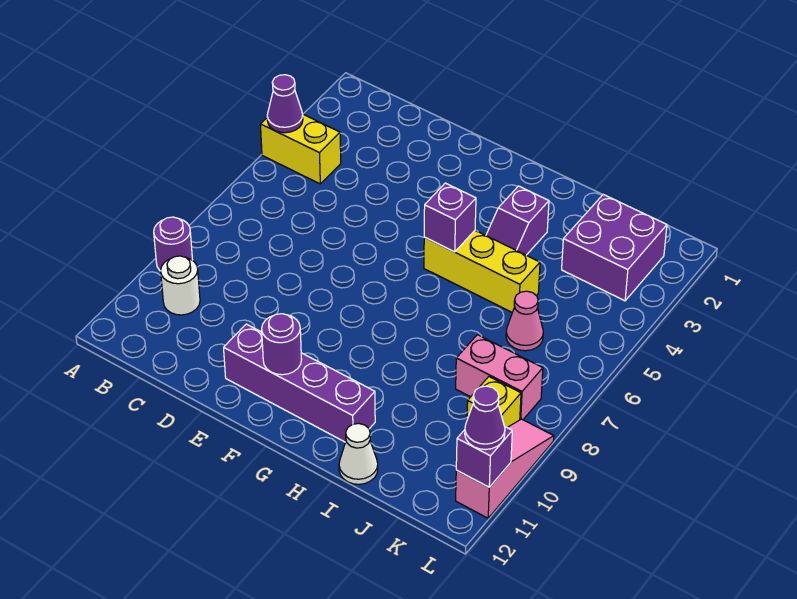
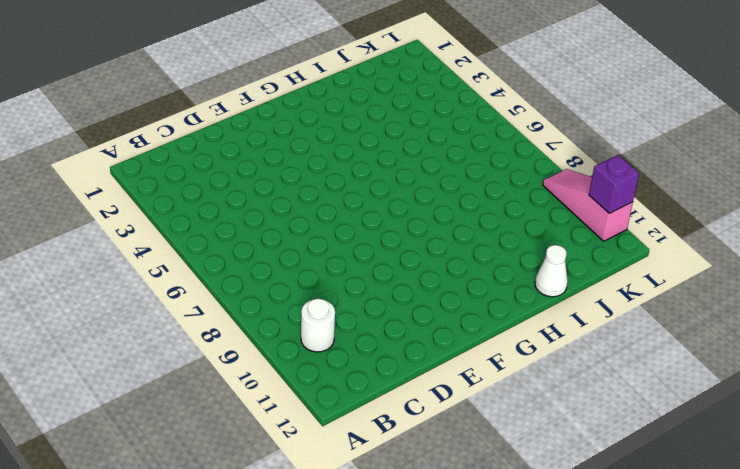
none -> yellow 1x2 brick [260,114,341,184]
none -> purple 1x1 round brick [154,217,193,271]
none -> purple 1x4 brick [224,324,375,442]

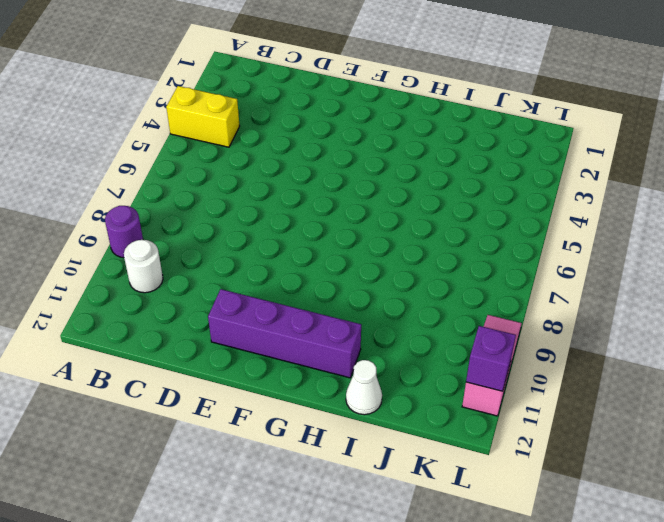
none -> yellow 1x3 brick [424,231,540,312]
none -> purple 1x2 slope [486,186,549,255]
none -> purple 2x2 brick [562,195,667,301]

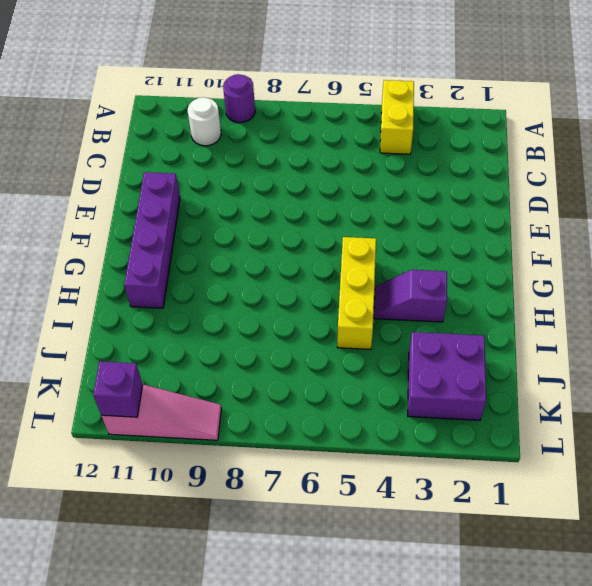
none -> white 1x1 cone [339,424,378,484]
none -> pink 1x1 cone [506,291,543,351]
none -> pink 1x2 brick [456,335,543,420]

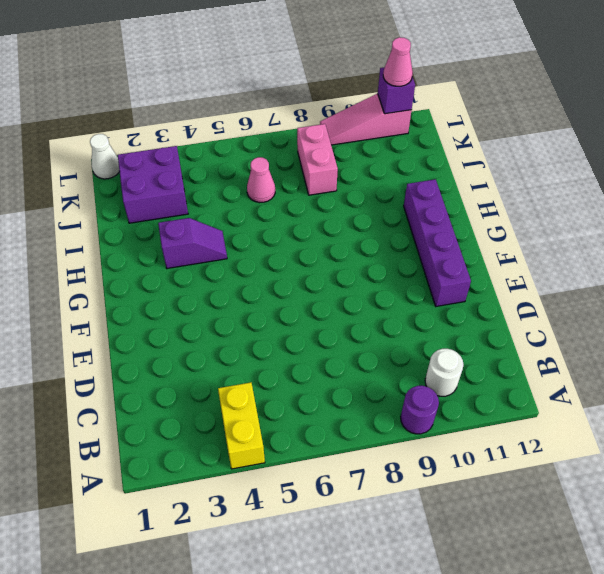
white 1x1 cone [90,134,120,179] -> white 1x1 cone moved to [339,424,378,484]
pink 1x1 cone [383,37,413,86] -> purple 1x1 cone [465,386,505,450]
none -> yellow 1x3 brick [424,231,540,312]
none -> yellow 1x1 brick [467,377,521,427]
none -> purple 1x1 cone [267,75,303,133]

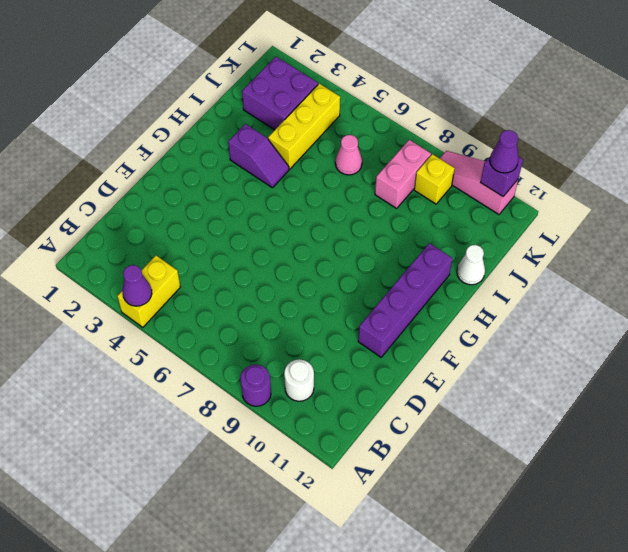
yellow 1x3 brick [268,84,340,169] -> yellow 1x3 brick moved to [424,231,540,312]
none -> purple 1x1 round brick [262,314,302,375]
none -> purple 1x1 brick [424,183,476,252]

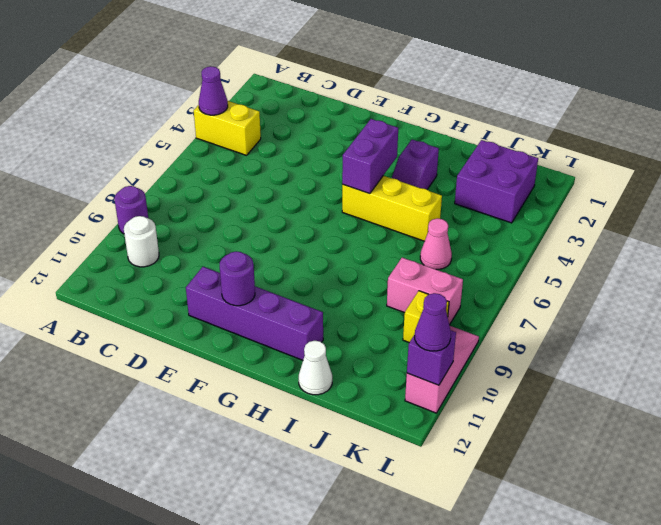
purple 1x2 brick [342,119,398,194] -> purple 1x1 brick [424,183,476,252]

